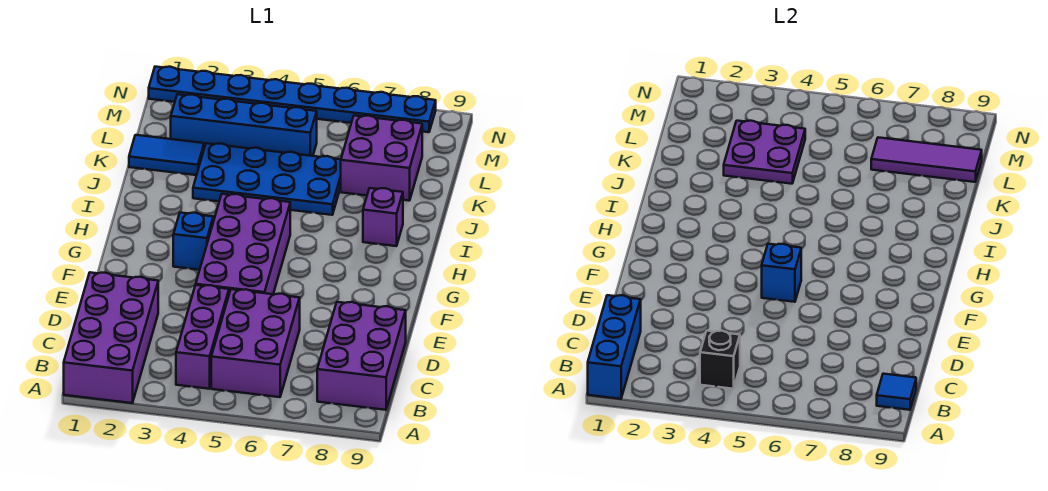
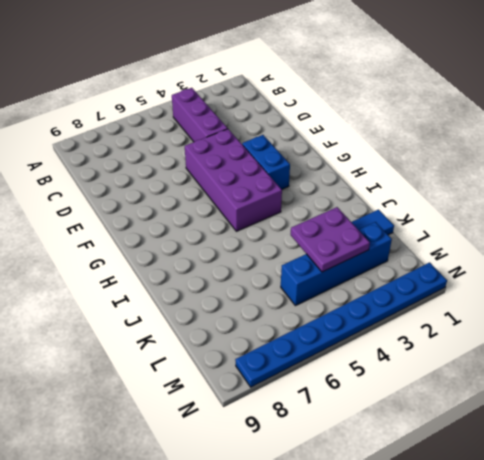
blue 1x2 brick [242,135,290,189] -> blue 1x1 brick [173,213,213,270]
none -> purple 2x4 brick [64,272,158,403]
none -> purple 2x3 brick [211,289,300,397]
none -> purple 2x3 brick [317,302,406,410]

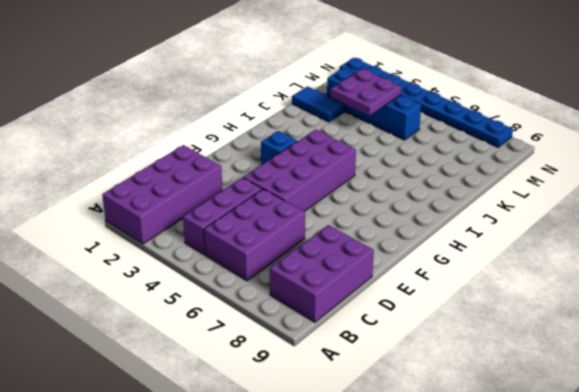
none -> purple 1x1 brick [363,188,403,246]
none -> blue 2x4 plate [193,143,341,215]
none -> purple 2x2 brick [341,116,422,201]

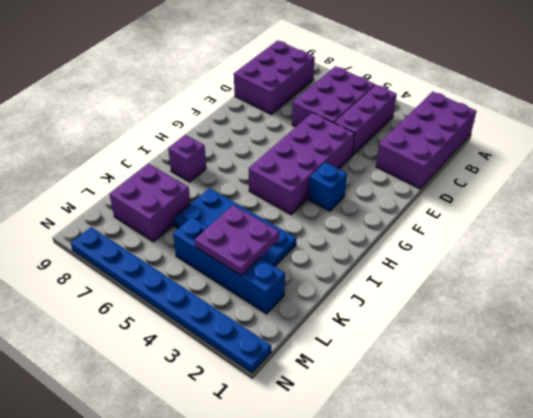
none -> blue 1x2 tile [129,135,204,175]
none -> blue 1x3 brick [588,295,641,399]
none -> black 1x1 brick [700,331,740,389]

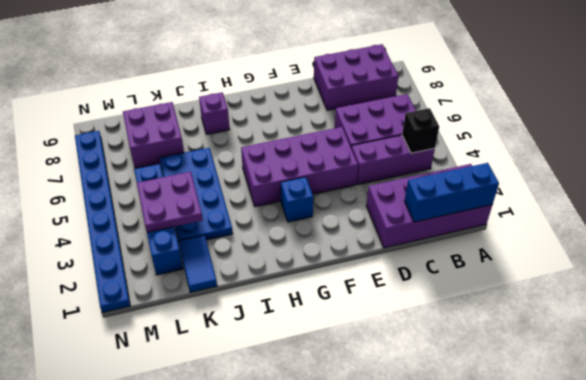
none -> blue 1x1 tile [877,374,916,410]
none -> blue 1x1 brick [762,244,801,302]
none -> purple 1x3 tile [871,137,982,182]

